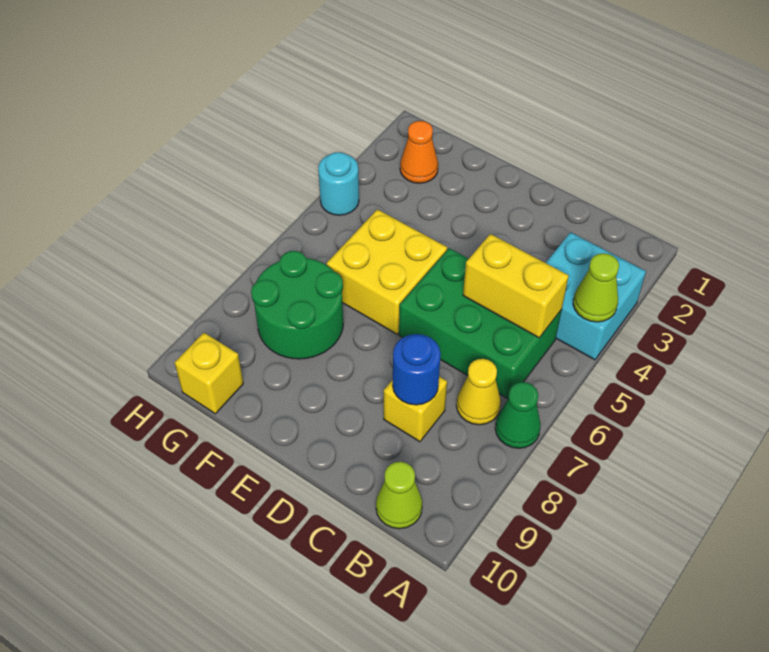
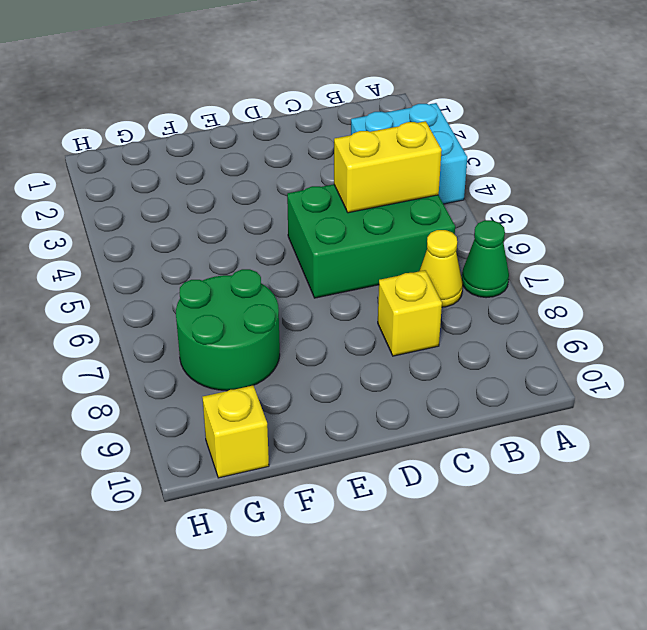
none -> lime 1x1 cone [376,462,422,529]
none -> yellow 2x2 brick [327,209,447,334]
none -> orange 1x1 cone [400,121,438,183]

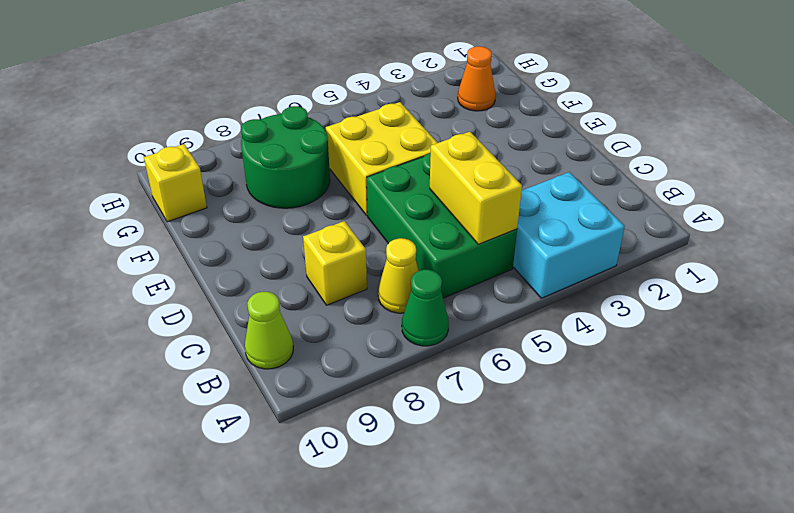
none -> cyan 1x1 round brick [318,152,359,215]
none -> lime 1x1 cone [573,253,619,322]
none -> blue 1x1 round brick [393,334,441,405]

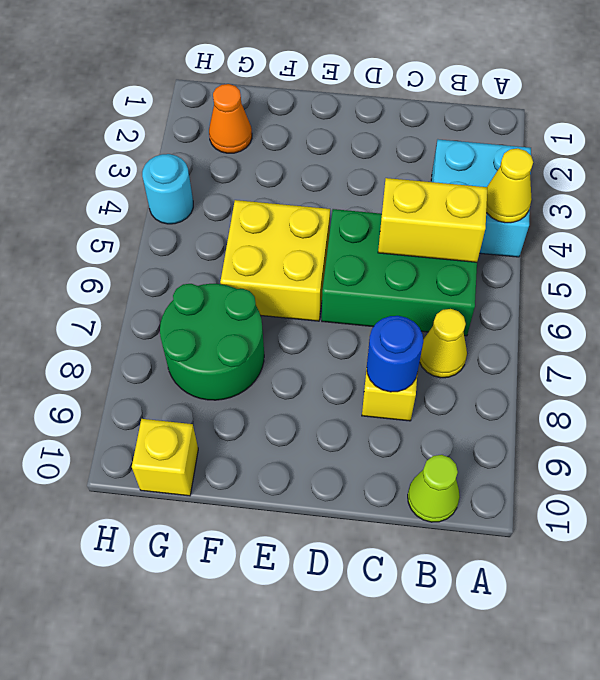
yellow 1x1 cone [486,148,533,223] -> lime 1x1 cone [573,253,619,322]
none -> green 1x1 cone [495,382,541,448]

